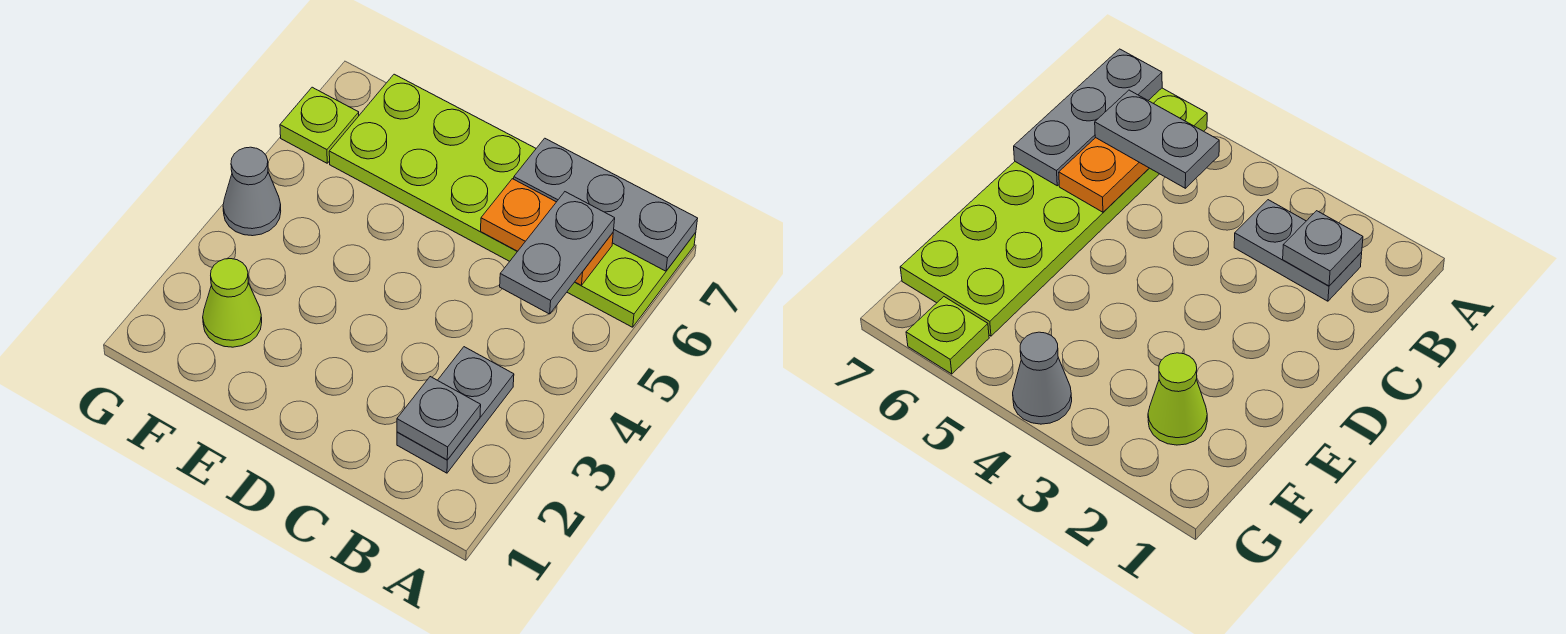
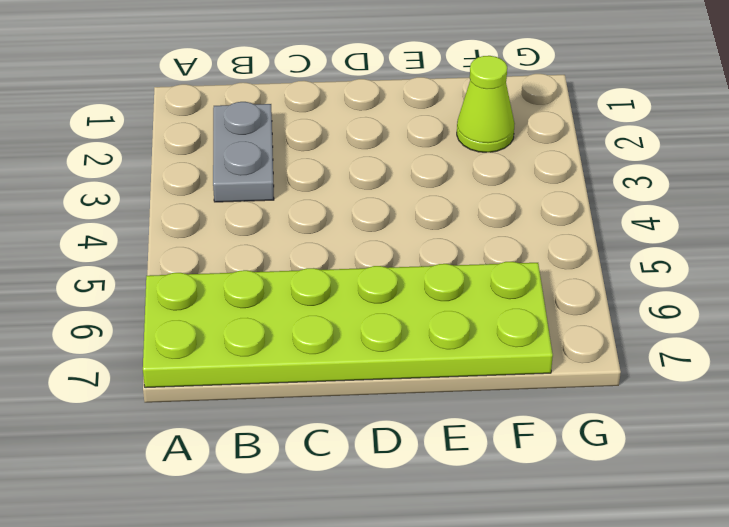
none -> grey 1x1 cone [223,147,281,236]
none -> lime 1x1 plate [280,87,359,163]

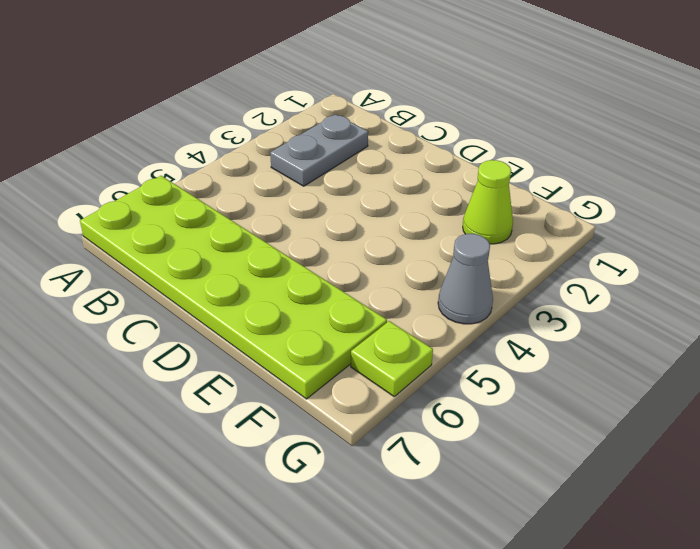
none -> grey 1x3 plate [514,138,698,271]
none -> grey 1x1 plate [397,377,481,460]

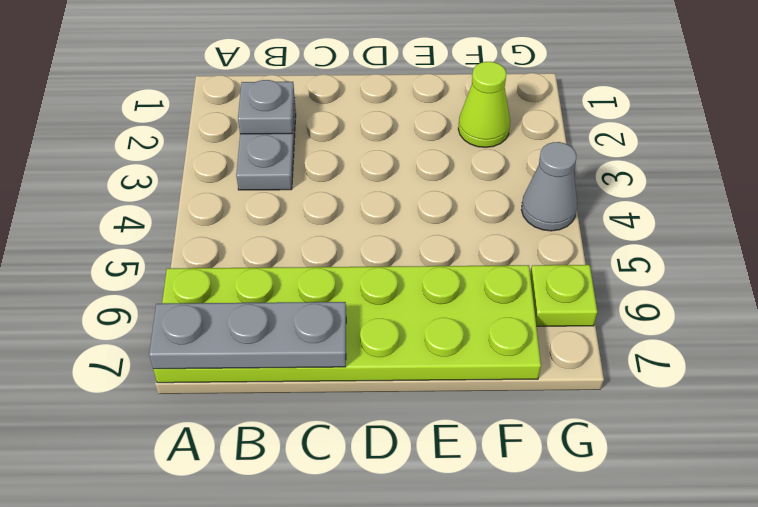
none -> orange 1x2 plate [481,179,613,285]
none -> grey 1x2 plate [500,192,615,314]

